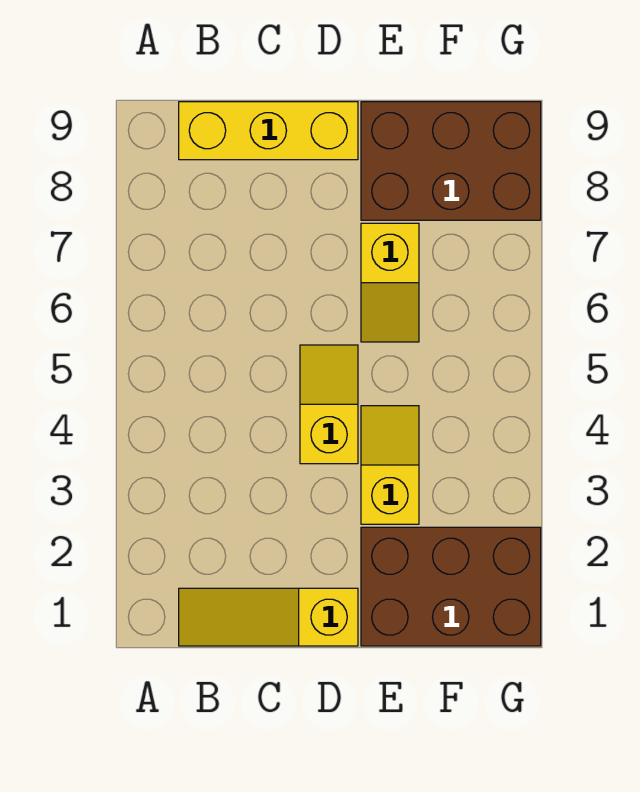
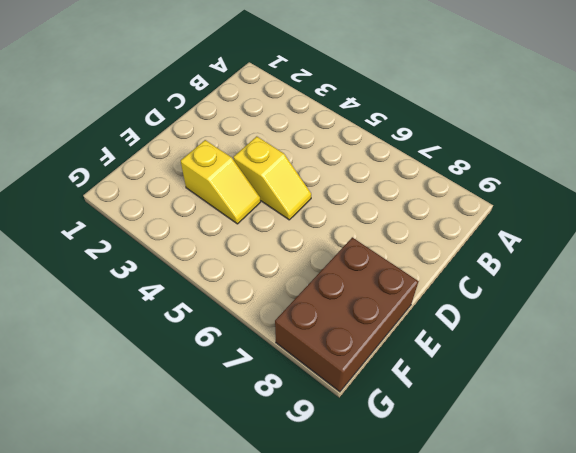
none -> yellow 1x3 slope [179,588,358,646]
none -> yellow 1x3 brick [179,102,358,160]

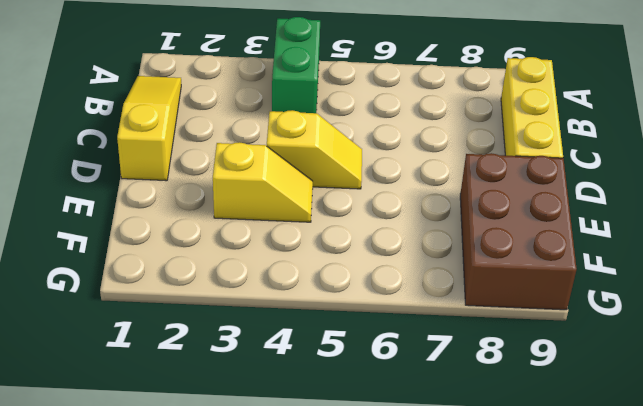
green 1x2 brick [272,17,320,113] -> none
none -> brown 2x3 brick [361,527,541,646]
none -> yellow 1x2 slope [361,223,419,342]

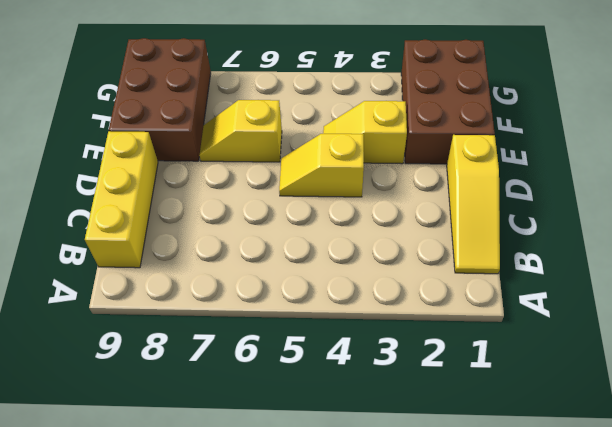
yellow 1x2 slope [199,100,282,162] -> yellow 1x2 slope turned to [361,223,419,342]

